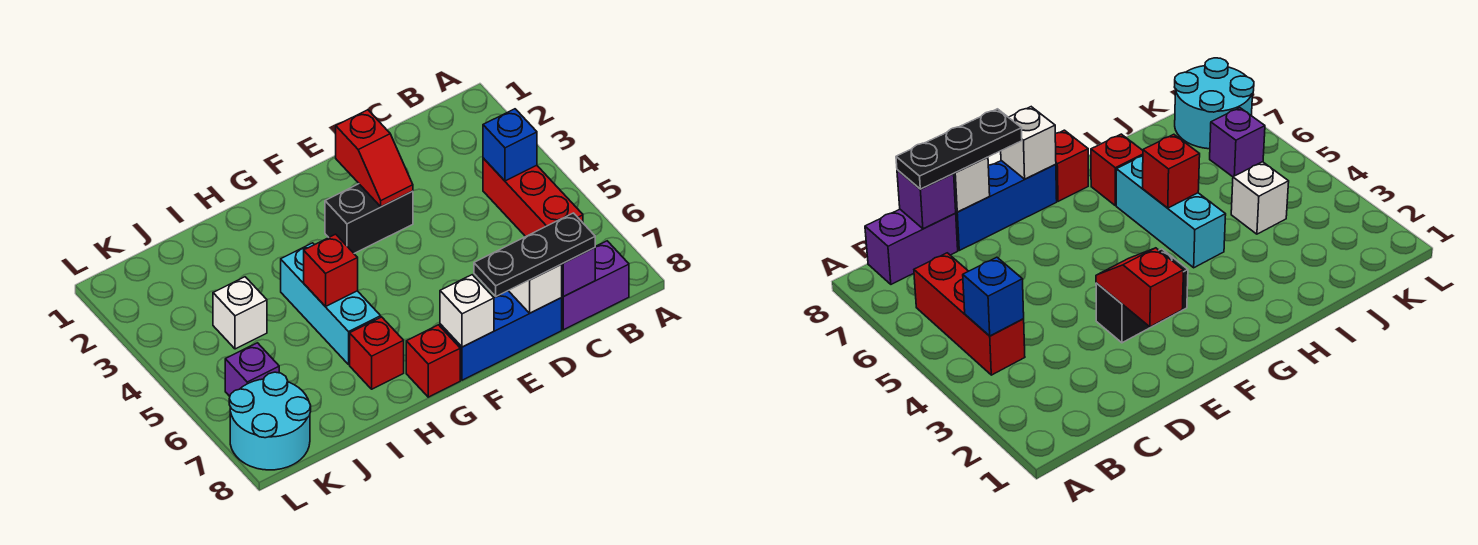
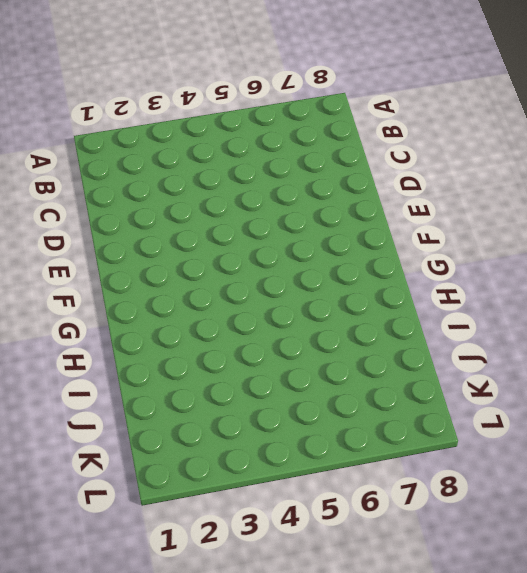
none -> red 1x3 brick [483,158,583,237]
none -> purple 1x2 brick [562,241,629,330]
none -> blue 1x3 brick [440,291,562,380]

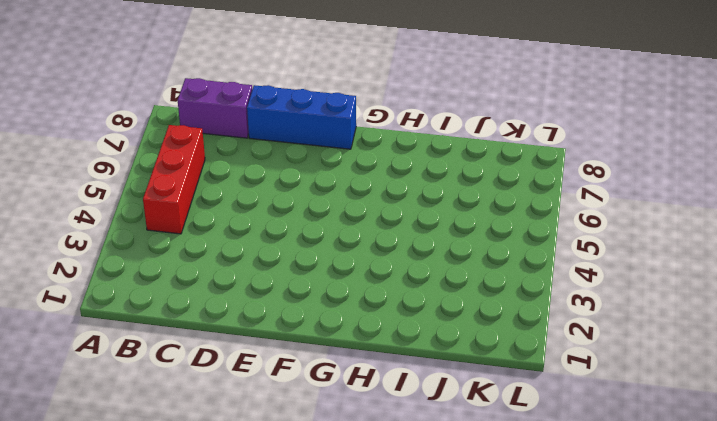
none -> black 1x2 brick [325,184,413,253]
none -> red 1x1 brick [406,325,460,397]
none -> cyan 1x3 brick [281,243,381,364]

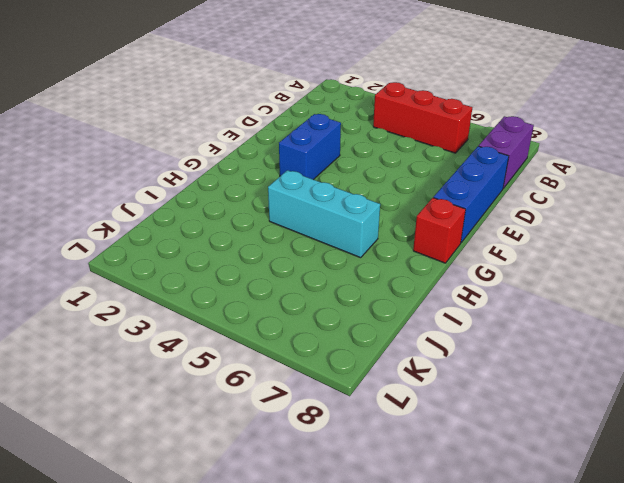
blue 1x2 brick [279,114,341,180] -> black 1x2 brick [325,184,413,253]
none -> red 1x1 brick [350,317,404,389]
none -> white 1x1 brick [213,277,267,349]
none -> purple 1x1 brick [225,343,279,396]

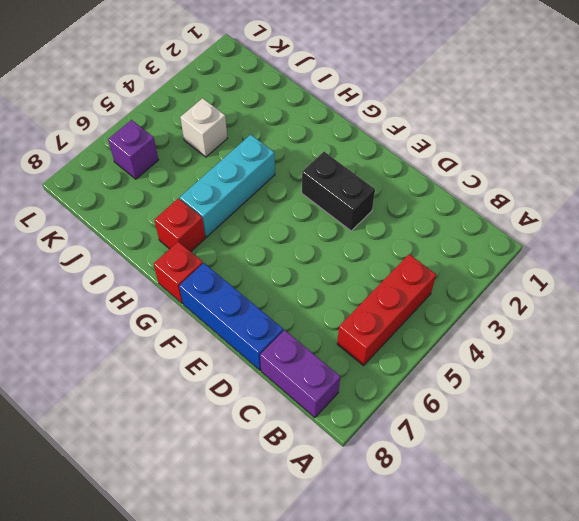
none -> cyan 2x2 round brick [229,372,311,470]
none -> blue 1x1 brick [483,109,537,181]
none -> purple 1x1 brick [562,248,595,297]

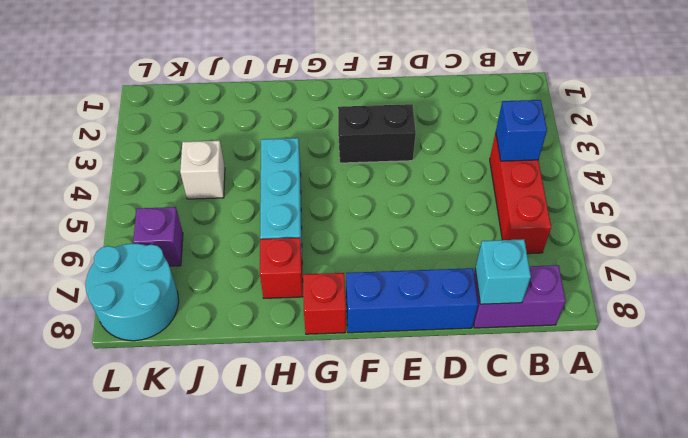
cyan 1x1 brick [475,239,531,304] -> purple 1x1 brick [562,248,595,297]
none -> white 1x1 brick [508,264,562,313]
none -> red 1x2 slope [336,110,413,207]
none -> white 1x1 brick [440,275,494,347]

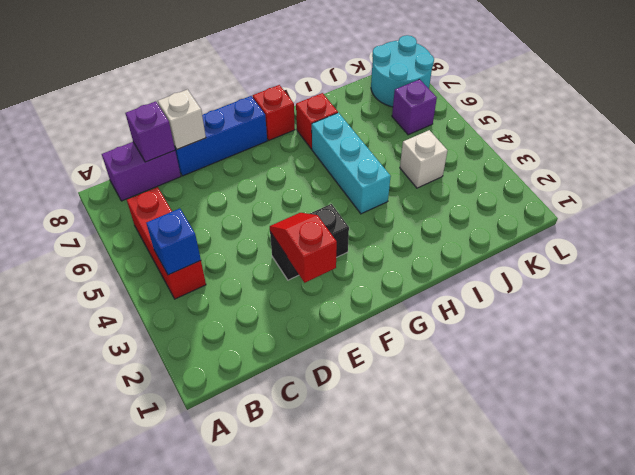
none -> white 1x1 brick [440,275,494,347]
none -> red 1x1 brick [304,234,358,307]
none -> black 1x3 plate [474,213,595,296]

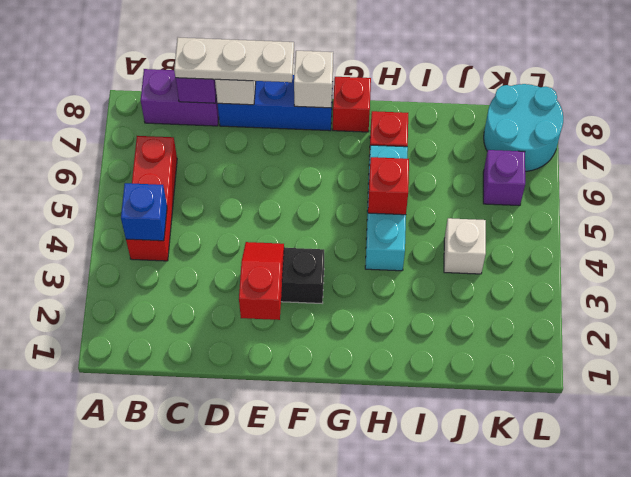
white 1x3 plate [174,37,294,82] -> black 1x3 plate [474,213,595,296]

